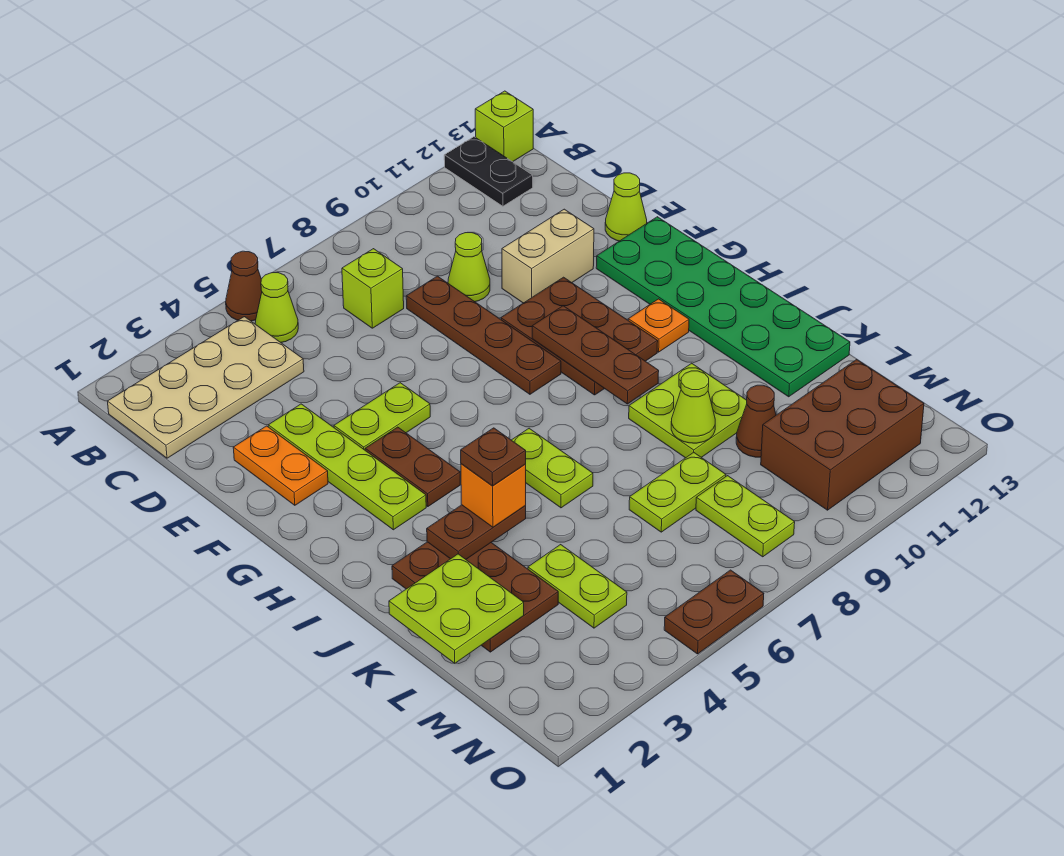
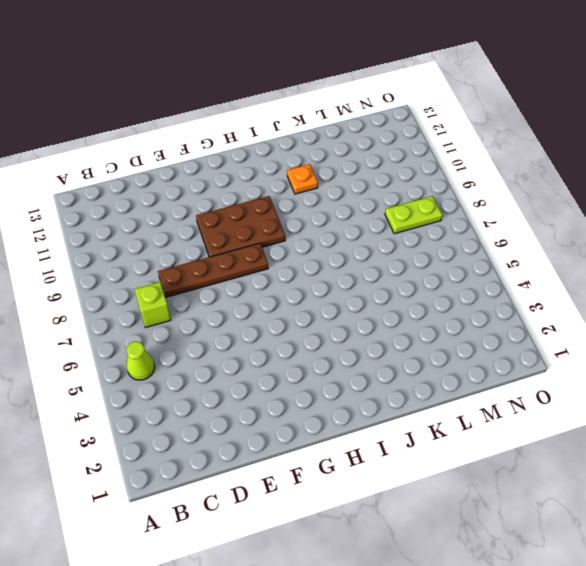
orange 1x1 plate [287,164,318,194] -> orange 1x1 plate moved to [628,299,689,352]
none -> brown 1x1 cone [226,251,262,321]
none -> black 1x2 plate [444,137,533,206]
none -> lime 1x1 brick [475,91,533,162]
none -> tan 2x4 plate [107,317,304,458]

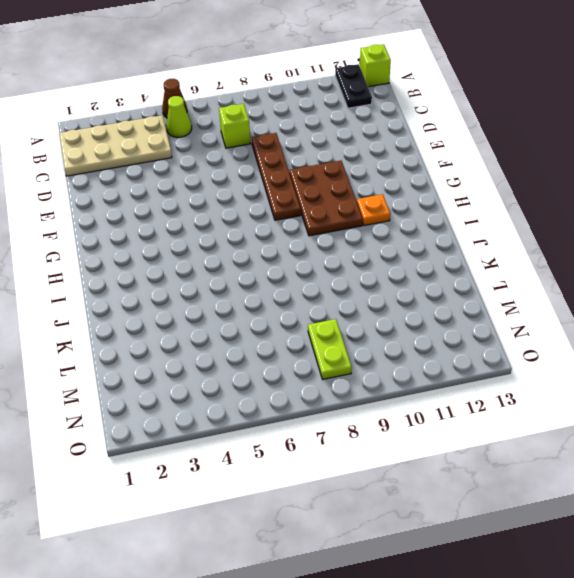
none -> lime 1x1 cone [448,233,490,302]
none -> orange 1x2 plate [233,426,328,505]
none -> lime 1x4 plate [268,404,426,530]
none -> tan 1x2 brick [502,209,594,303]

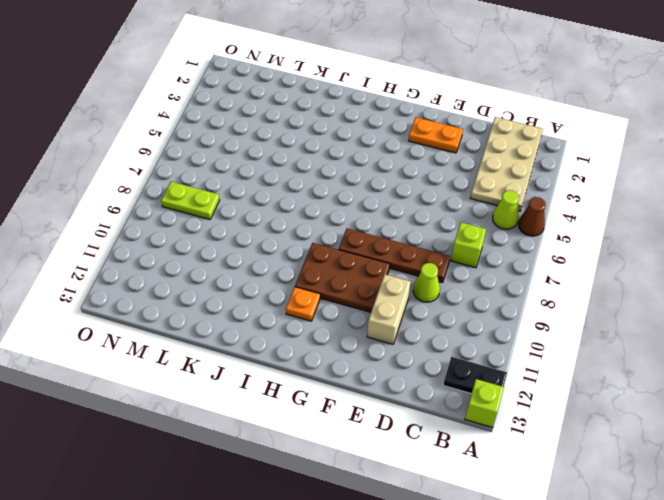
none -> lime 1x4 plate [268,404,426,530]
none -> lime 1x1 cone [605,173,647,241]
none -> lime 1x2 plate [334,383,430,450]
none -> green 2x6 plate [596,217,850,397]

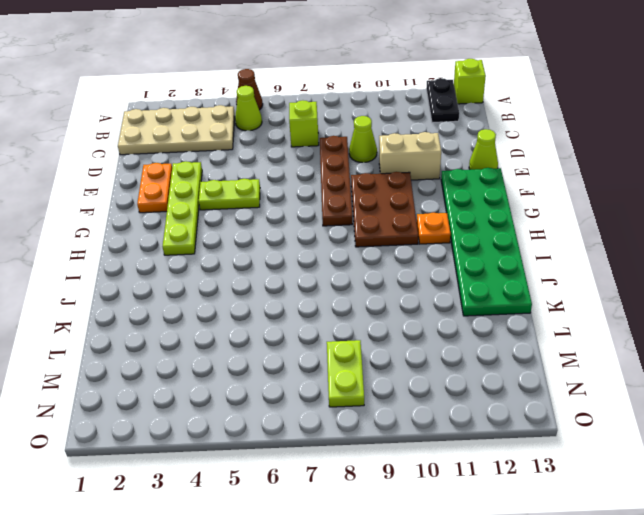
none -> brown 1x2 plate [365,427,460,507]
none -> lime 1x2 plate [512,428,593,508]
none -> brown 2x3 plate [392,542,558,652]
none -> lime 2x2 plate [629,363,747,458]

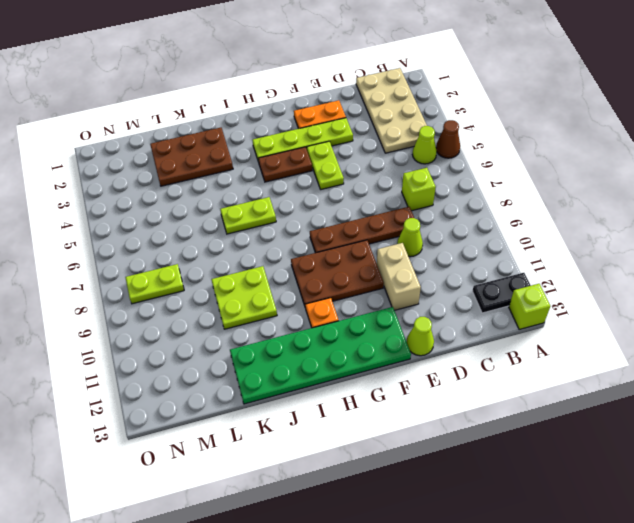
none -> lime 1x2 plate [528,545,627,628]
none -> lime 1x2 plate [629,452,726,532]
none -> brown 1x1 cone [736,385,776,457]
none -> brown 2x3 brick [761,360,924,510]

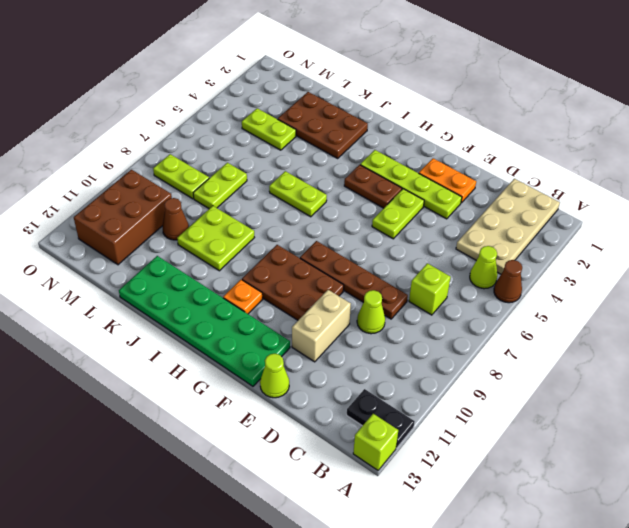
none -> brown 1x2 plate [664,570,764,654]
none -> brown 1x3 plate [532,306,659,404]
none -> brown 1x2 plate [427,505,526,559]
none -> lime 2x2 plate [389,554,524,663]

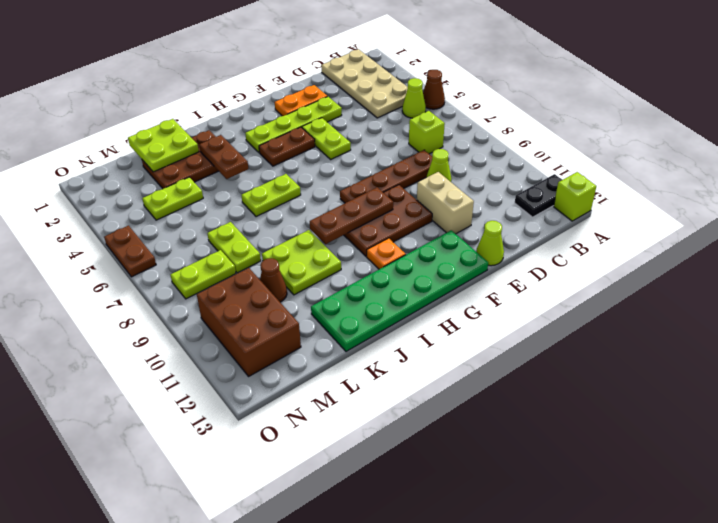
none -> lime 1x1 cone [671,371,715,443]
none -> orange 1x1 brick [461,464,526,527]
none -> brown 1x1 plate [461,428,526,486]

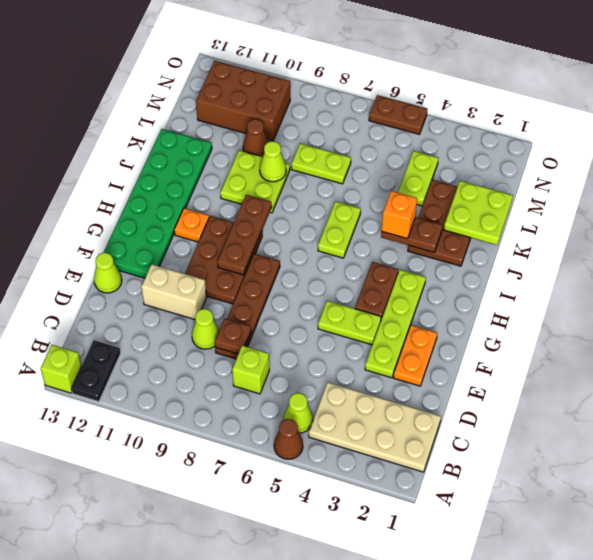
brown 1x1 plate [215,318,251,354] -> brown 1x1 plate moved to [461,428,526,486]
none -> lime 1x2 plate [696,476,795,557]

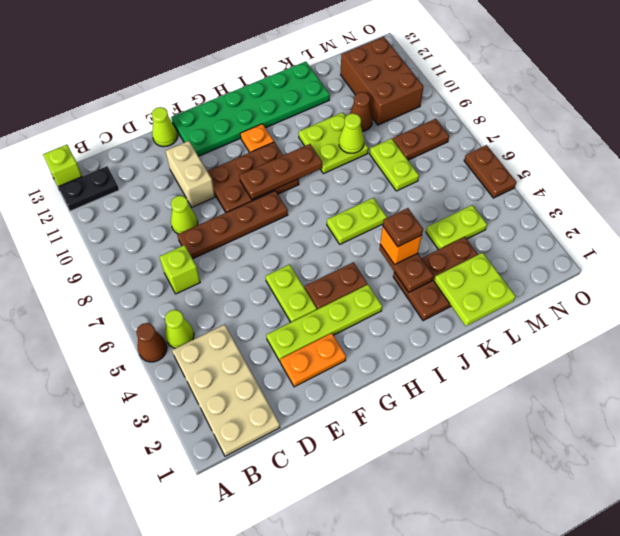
brown 1x2 plate [393,119,449,160] -> lime 1x2 plate [696,476,795,557]

